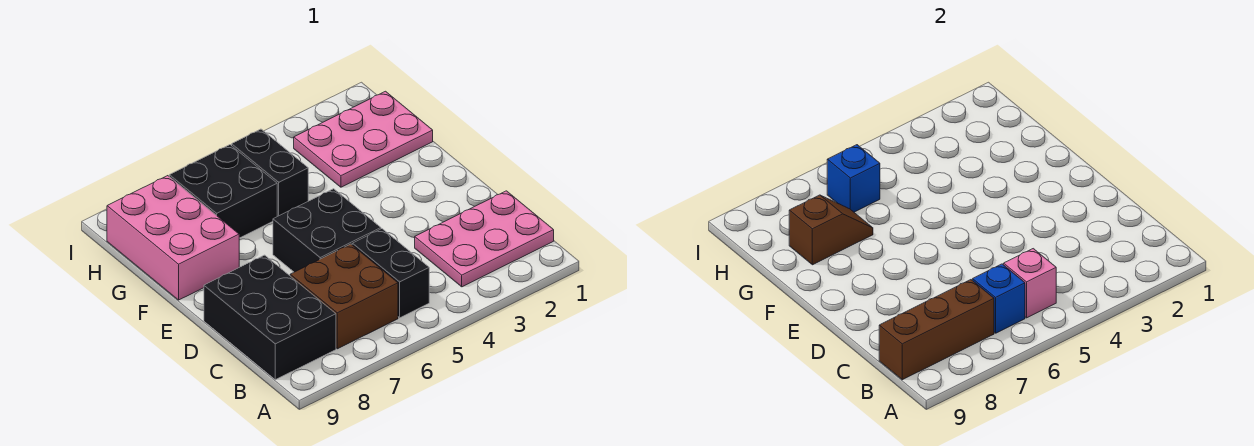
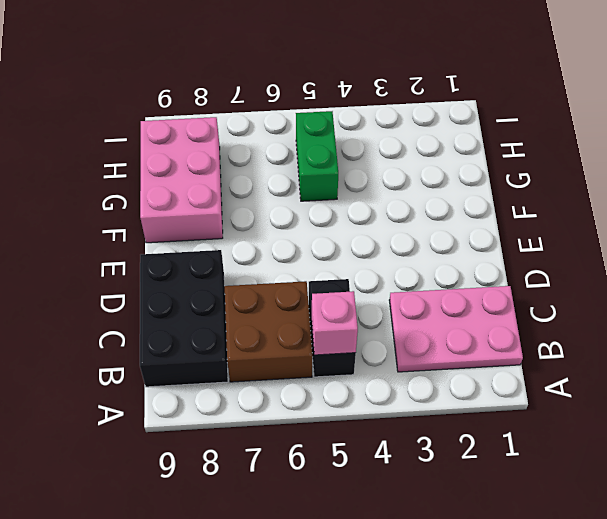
green 1x2 brick [296,111,338,201] -> black 1x2 brick [232,129,308,216]
none -> black 2x2 brick [273,189,381,272]
none -> pink 2x3 plate [294,91,433,187]
none -> black 2x2 brick [169,145,277,238]

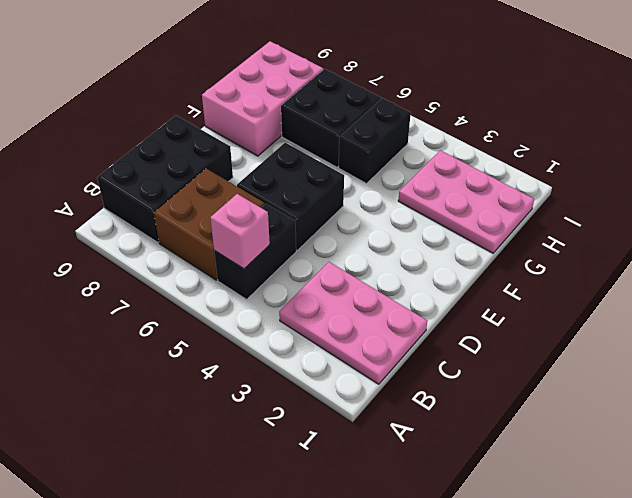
none -> blue 1x1 brick [973,264,1025,333]
none -> brown 1x3 brick [879,280,994,380]
none -> brown 1x2 slope [789,195,873,265]

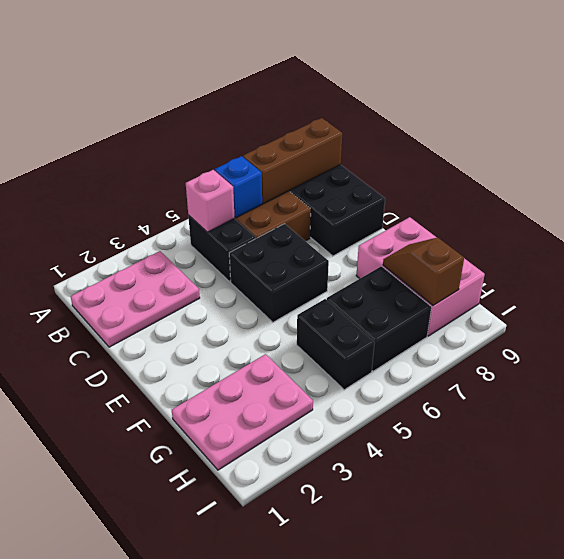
brown 1x2 slope [383,237,464,305] -> brown 1x2 slope turned to [789,195,873,265]
none -> blue 1x1 brick [827,145,880,212]

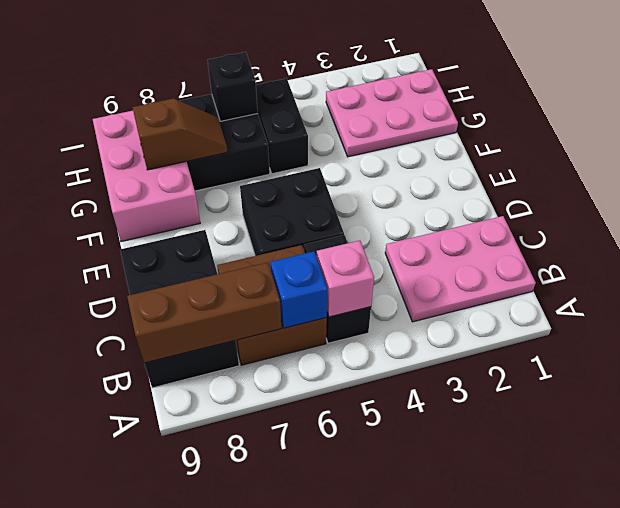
black 1x1 brick [208,52,258,121] -> blue 1x1 brick [827,145,880,212]

